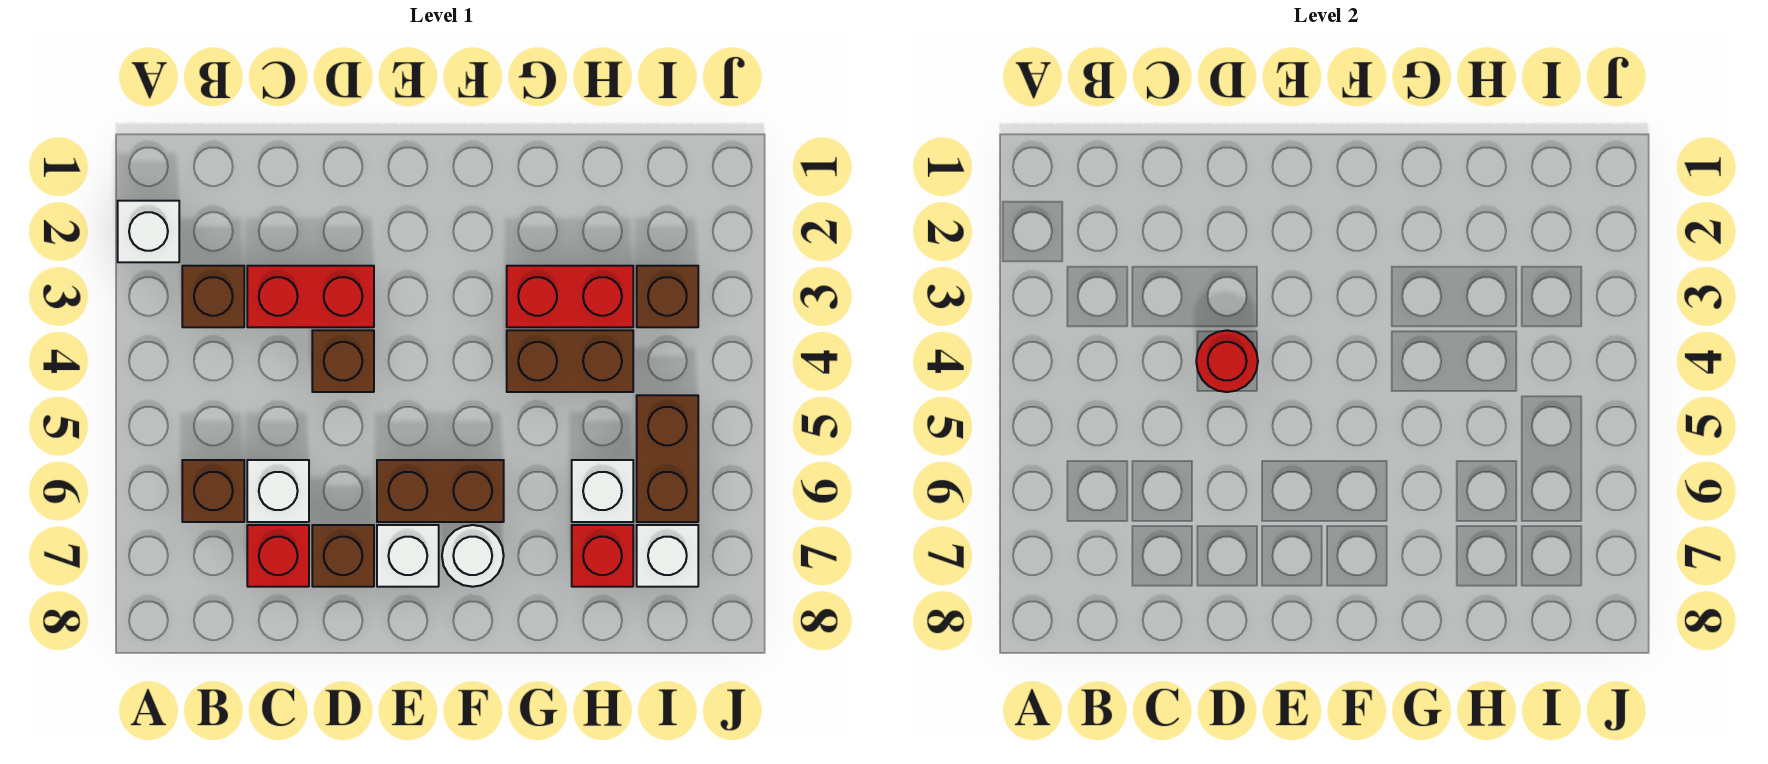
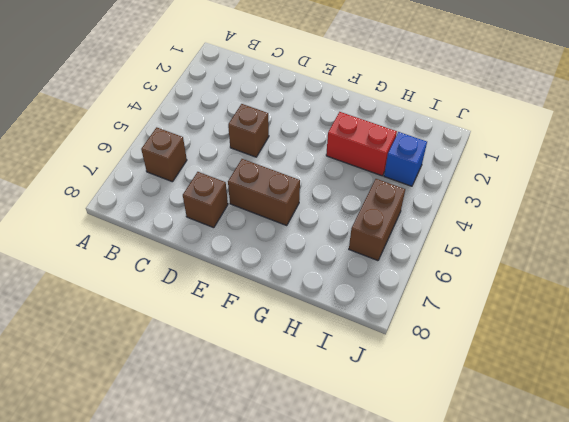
blue 1x1 brick [384,132,427,186] -> brown 1x1 brick [637,266,698,327]
none -> white 1x1 brick [118,201,179,262]
none -> brown 1x1 brick [182,266,244,327]
none -> red 1x2 brick [247,266,374,327]

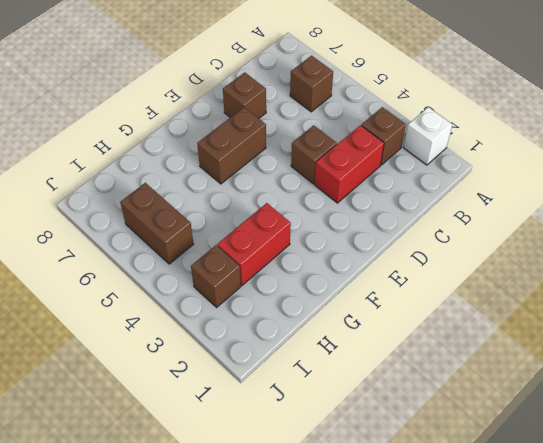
none -> white 1x1 brick [247,460,309,522]
none -> red 1x1 brick [247,525,309,587]
none -> white 1x1 brick [377,525,439,587]

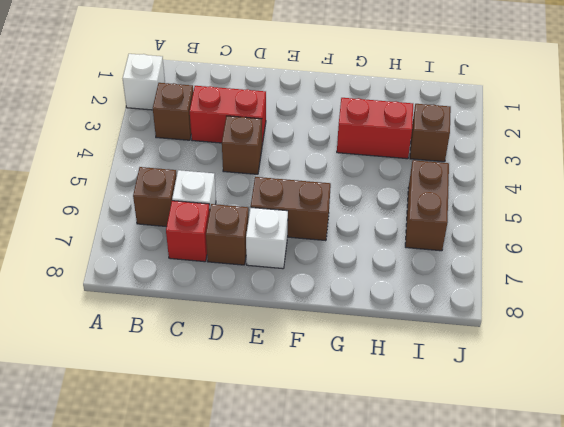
none -> white 1x1 round brick [442,525,504,587]
none -> brown 1x2 brick [507,330,633,392]
none -> white 1x1 brick [572,460,633,522]

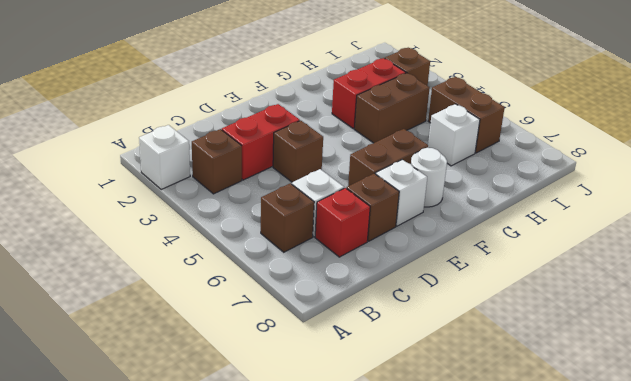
none -> red 1x1 brick [572,525,633,587]
none -> white 1x1 brick [637,525,698,587]
none -> red 1x1 round brick [1196,330,1258,392]

